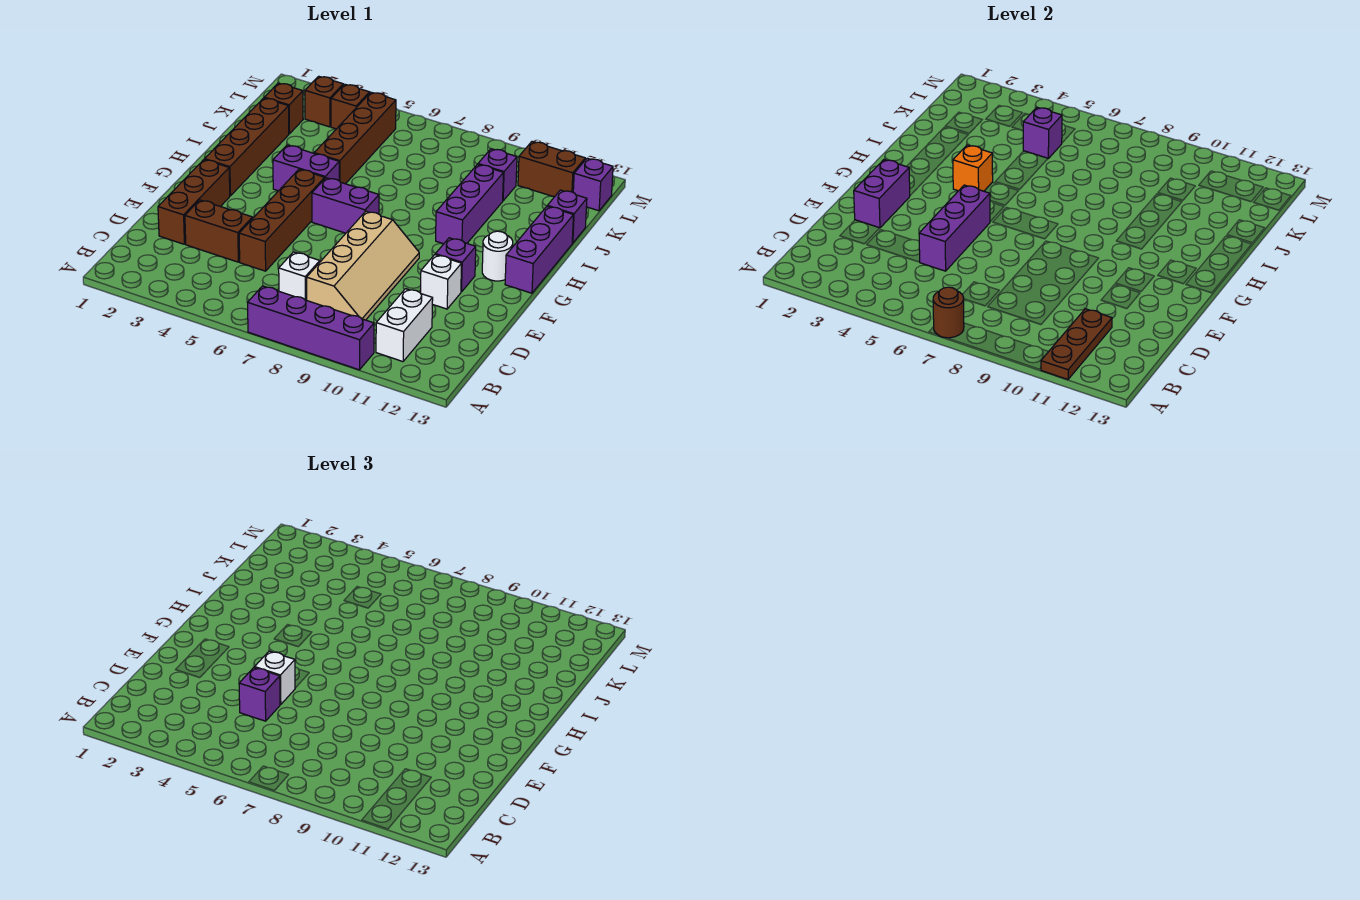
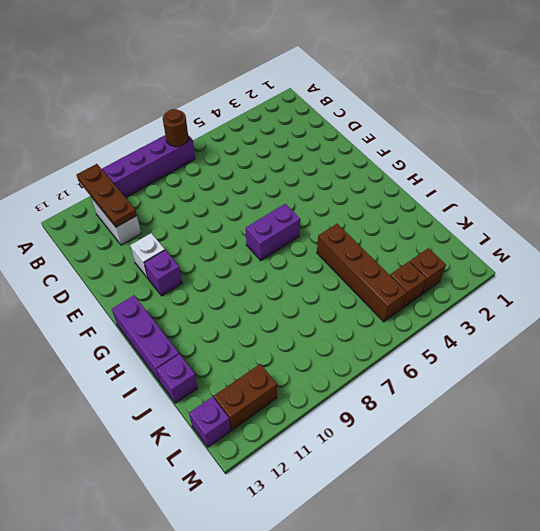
none -> white 1x1 brick [279,252,320,300]
none -> tan 2x4 slope [307,211,419,320]
none -> brown 1x3 brick [158,159,230,244]
none -> brown 1x2 brick [185,200,253,262]

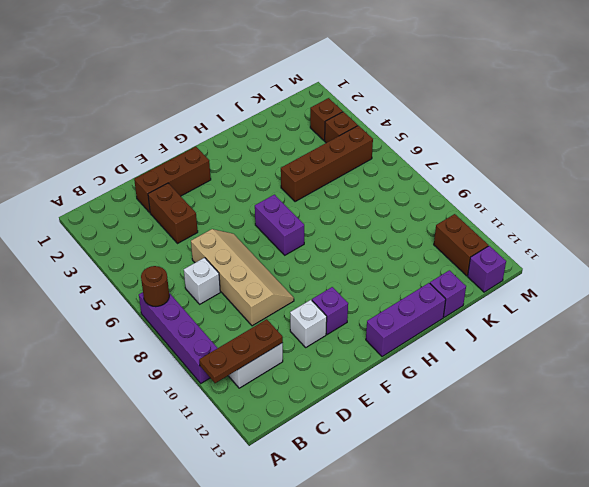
tan 2x4 slope [191,229,294,326] -> tan 2x4 slope turned to [307,211,419,320]
none -> brown 1x4 brick [239,169,325,271]
none -> brown 1x4 brick [205,98,289,196]
none -> white 1x1 round brick [482,231,513,281]
none -> purple 1x2 brick [273,145,339,191]

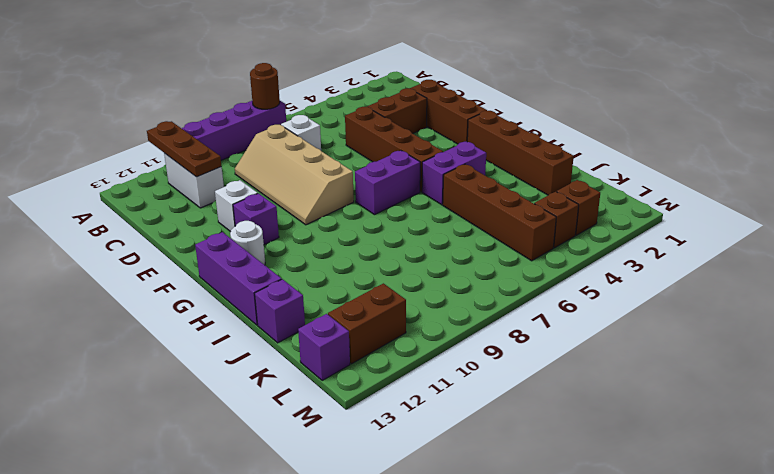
none -> purple 1x3 brick [436,164,503,244]
none -> brown 1x1 brick [264,83,303,134]
none -> purple 1x1 brick [478,149,517,201]
none -> purple 1x3 brick [919,185,990,271]

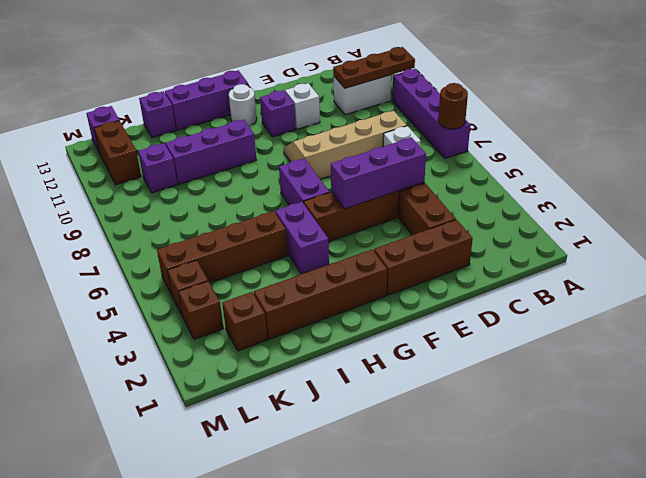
none -> purple 1x2 brick [854,160,910,228]
none -> orange 1x1 brick [953,145,993,191]
none -> purple 1x1 brick [1023,107,1062,158]
none -> purple 1x1 brick [239,668,280,721]

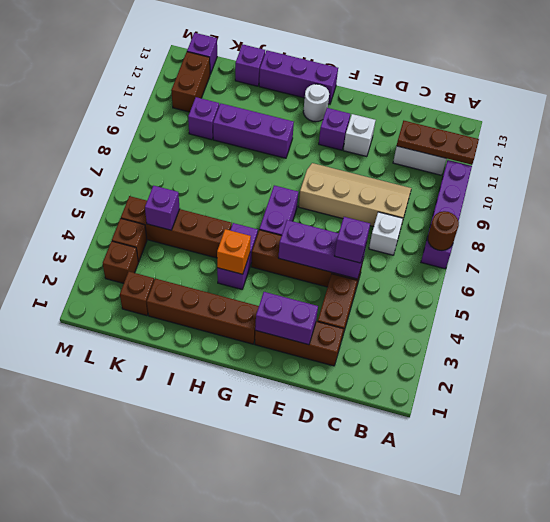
none -> white 1x1 brick [255,651,295,705]

